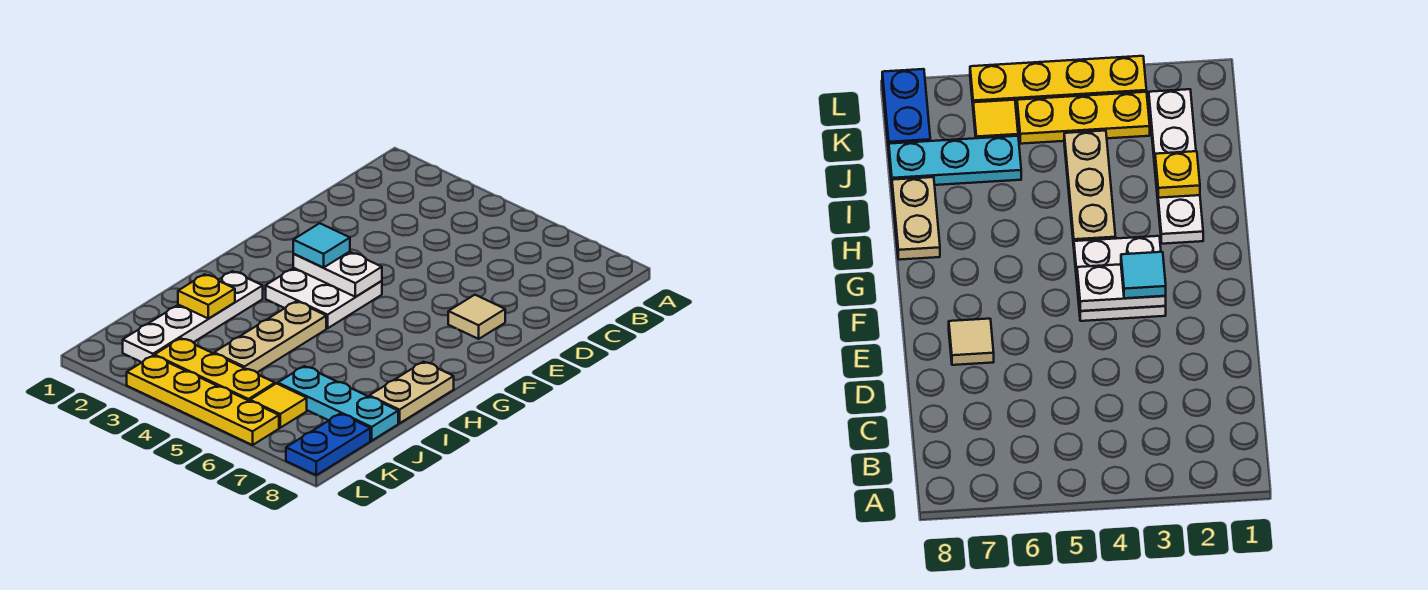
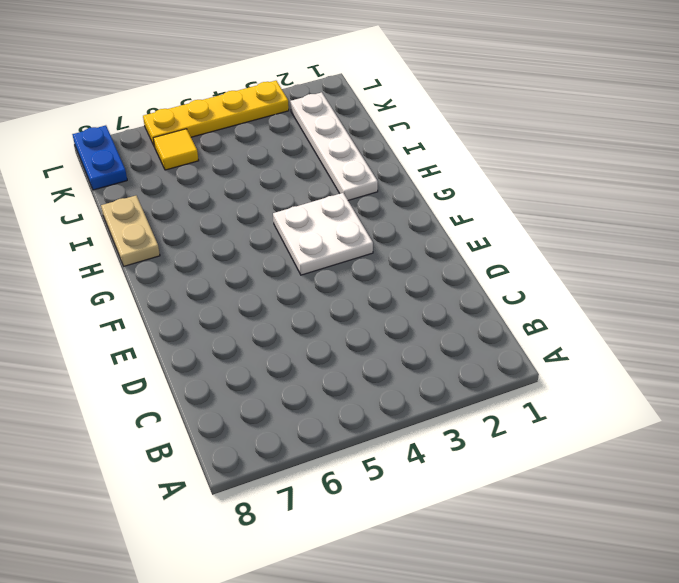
none -> tan 1x1 tile [448,295,505,339]
none -> tan 1x3 plate [214,301,326,372]
none -> cyan 1x3 plate [278,366,398,441]

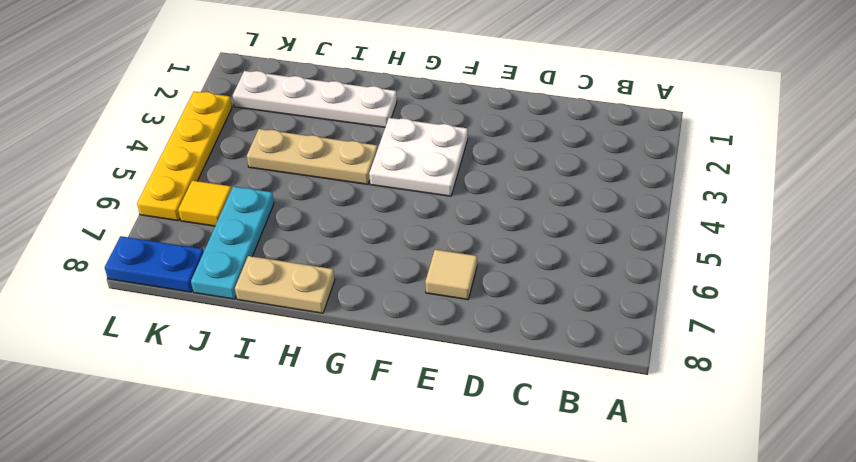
none -> yellow 1x3 plate [154,338,275,401]
none -> white 1x2 plate [293,252,382,297]
none -> yellow 1x1 plate [178,274,235,319]

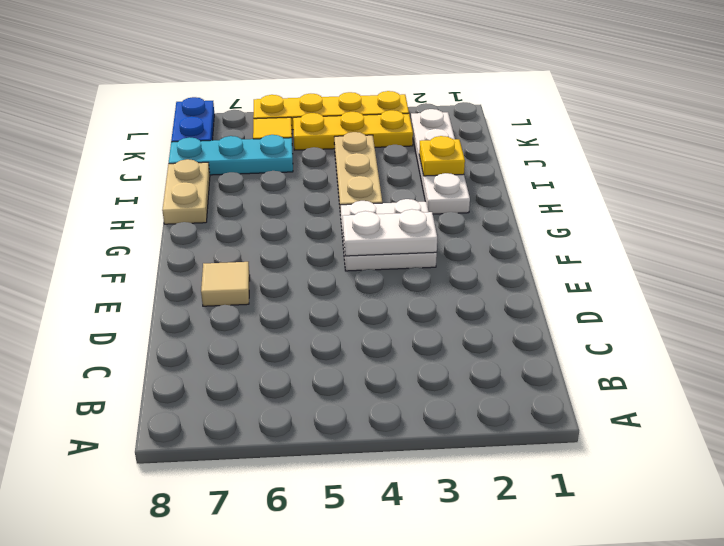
none -> cyan 1x1 tile [293,223,350,268]

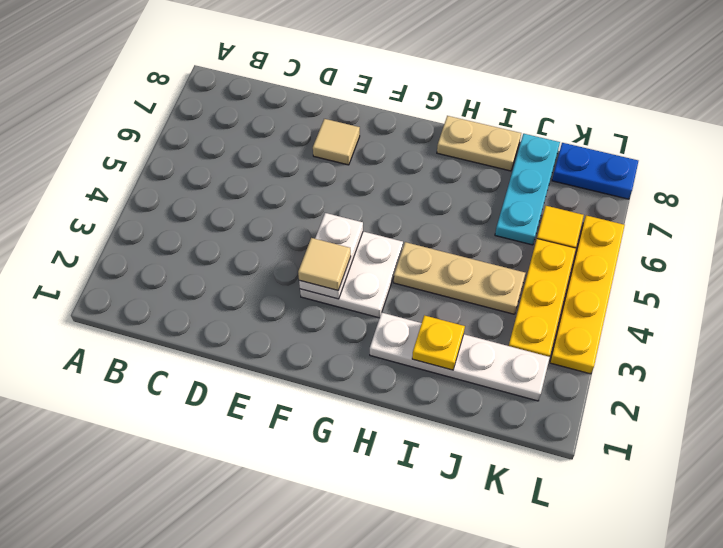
tan 1x1 tile [298,238,351,290] -> cyan 1x1 tile [293,223,350,268]

